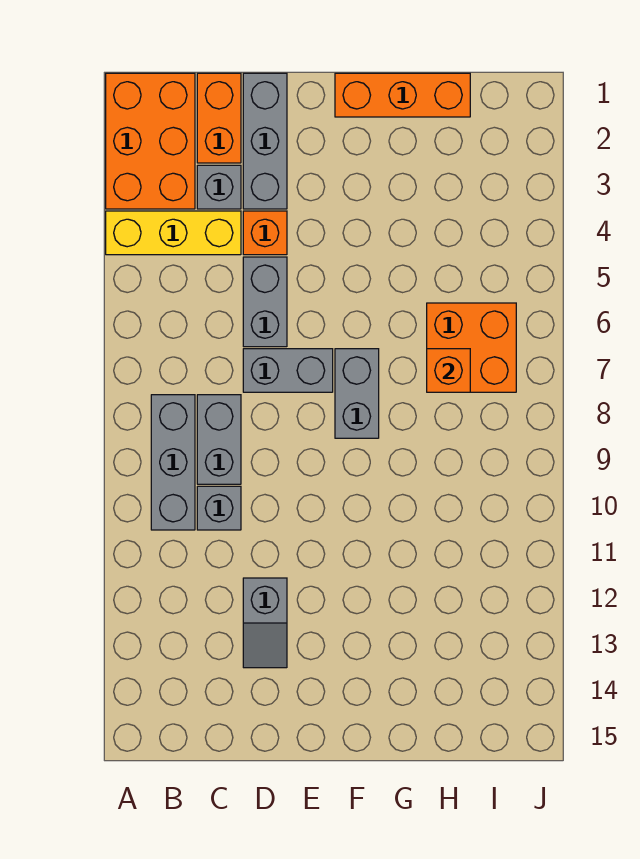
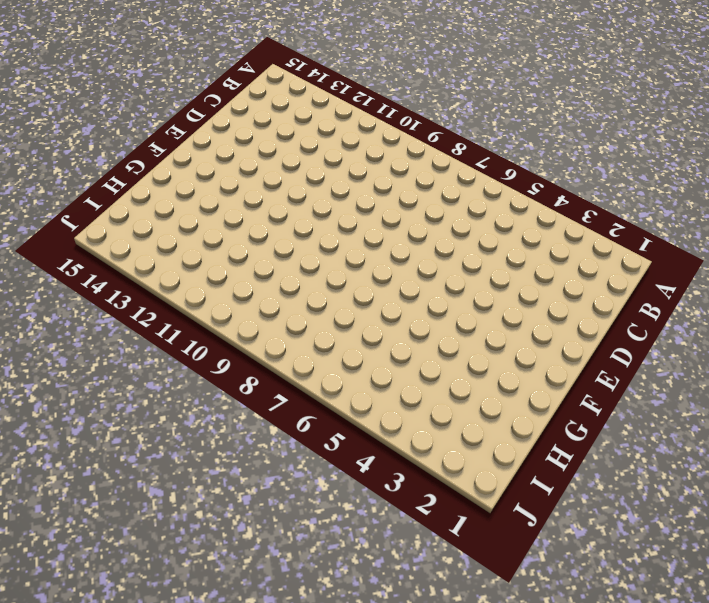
none -> orange 2x3 brick [106,73,195,209]
none -> yellow 1x3 brick [106,211,241,255]
none -> grey 1x3 brick [151,395,195,530]

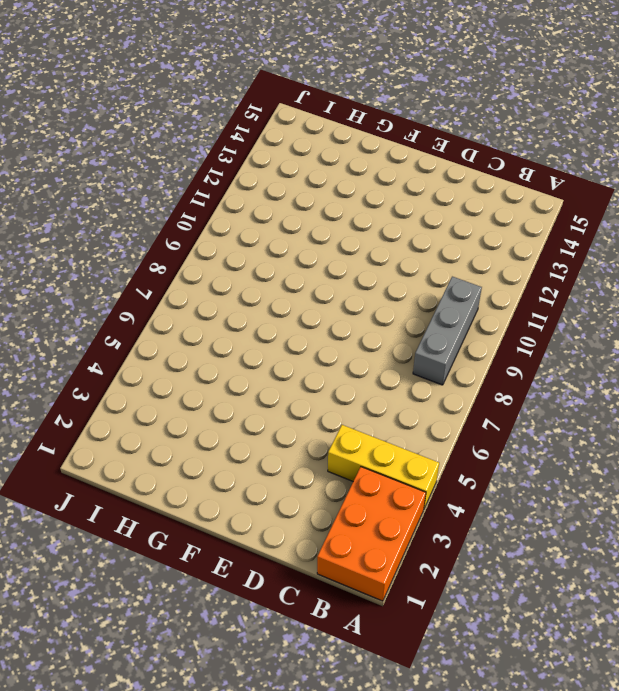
none -> orange 1x2 brick [197,73,241,163]
none -> grey 1x1 brick [197,165,241,209]
none -> grey 1x2 brick [197,395,241,484]

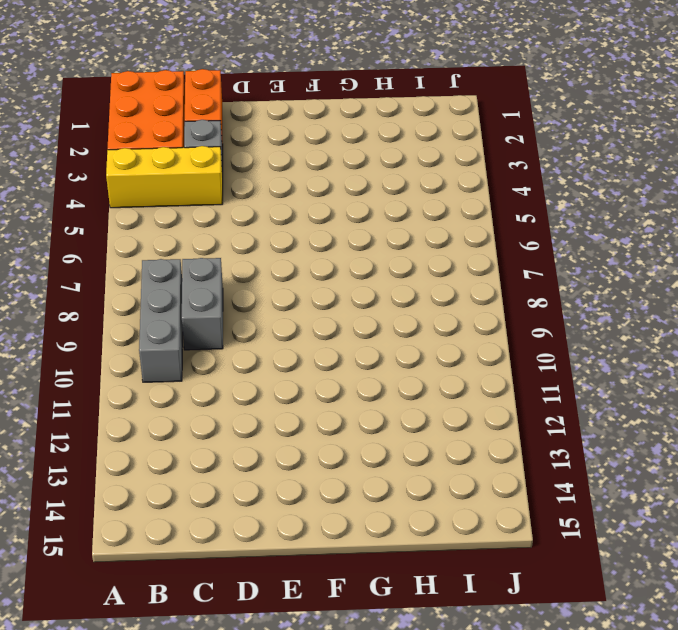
none -> grey 1x1 brick [197,486,241,530]
none -> grey 1x3 brick [243,73,287,209]
none -> orange 1x1 brick [243,211,287,255]

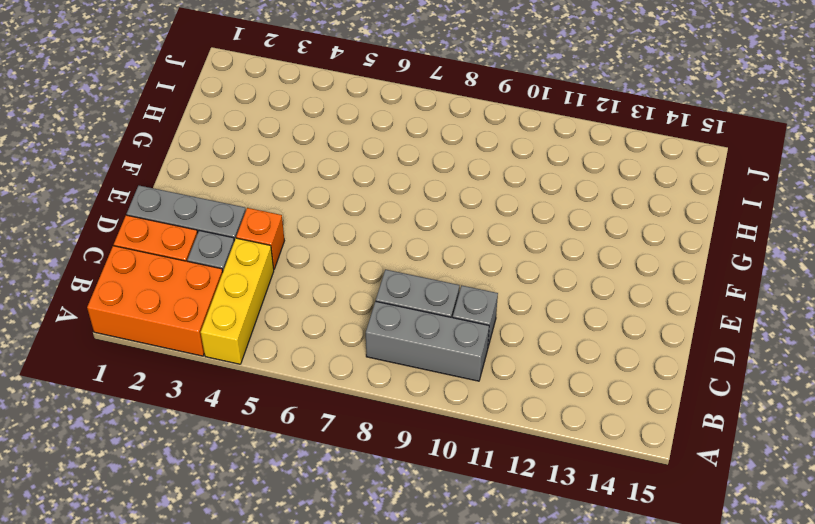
none -> grey 1x2 brick [243,257,287,347]
none -> grey 1x2 brick [243,349,333,392]
none -> grey 1x2 slope [243,578,287,668]

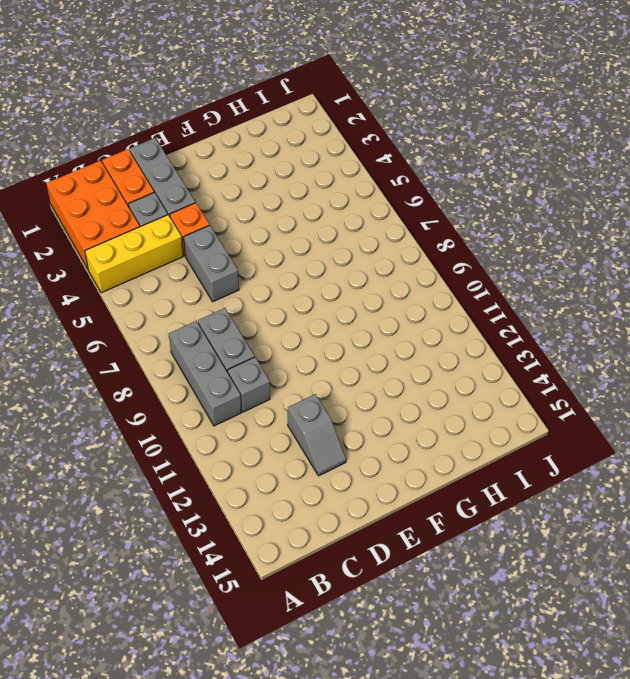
none -> grey 1x2 brick [243,349,333,392]
none -> orange 1x3 brick [335,73,470,117]
none -> grey 1x2 brick [335,349,379,438]

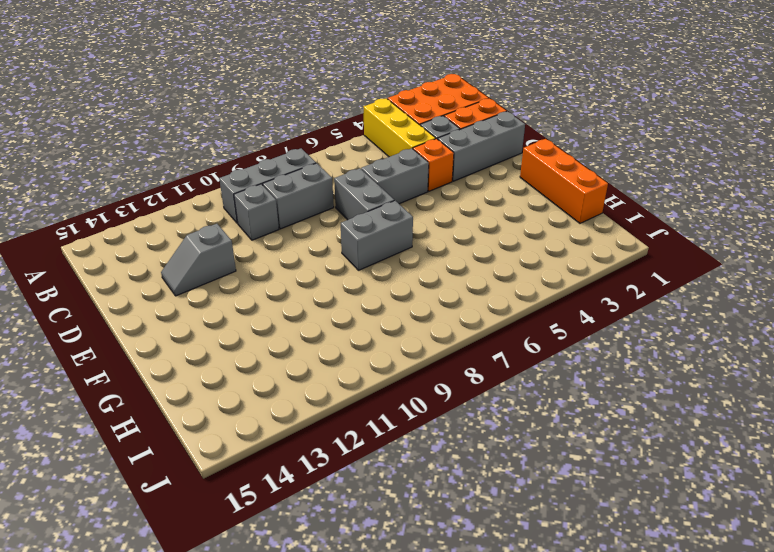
none -> orange 2x2 brick [427,303,516,392]
none -> orange 1x1 brick [427,349,470,392]

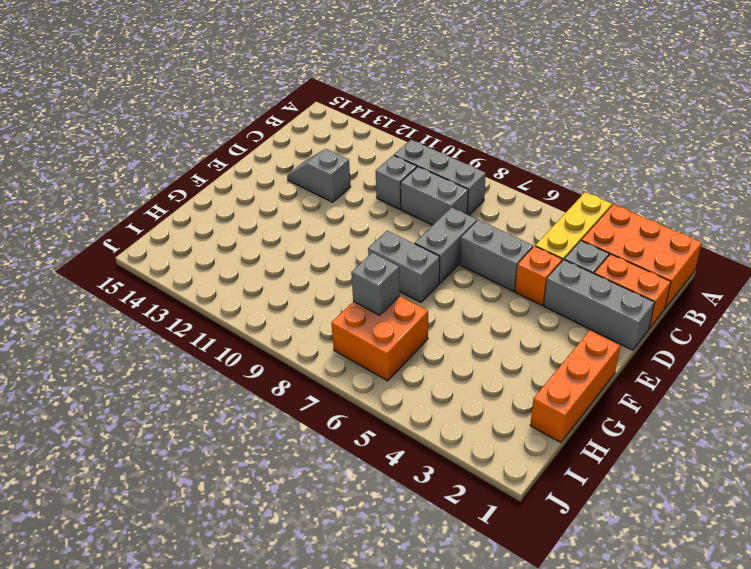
grey 1x1 brick [351,253,400,315] -> orange 1x1 brick [427,349,470,392]

